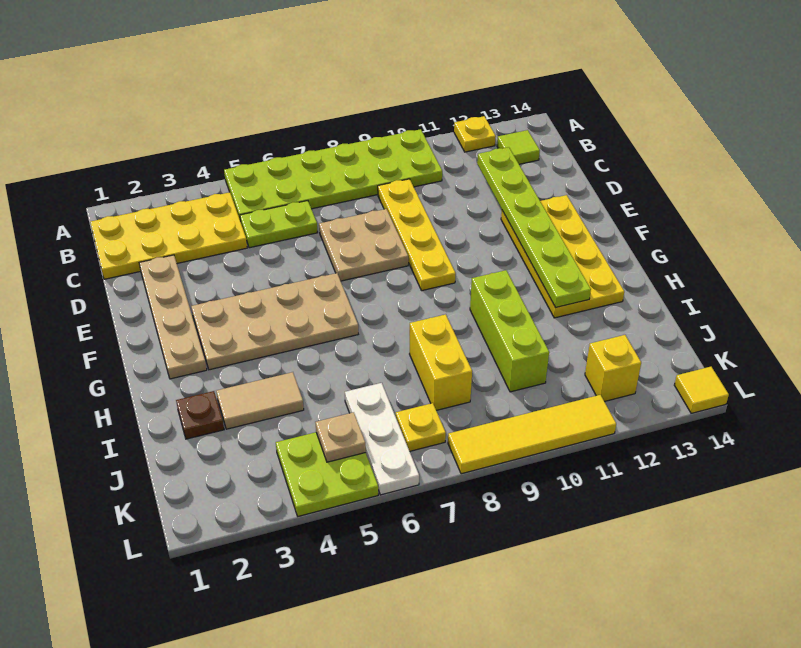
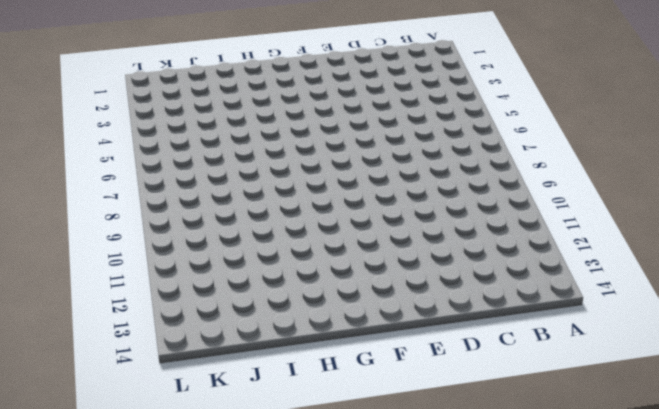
none -> lime 2x6 plate [224,129,442,221]
none -> yellow 1x1 plate [454,116,496,152]
none -> yellow 2x4 plate [90,192,247,279]

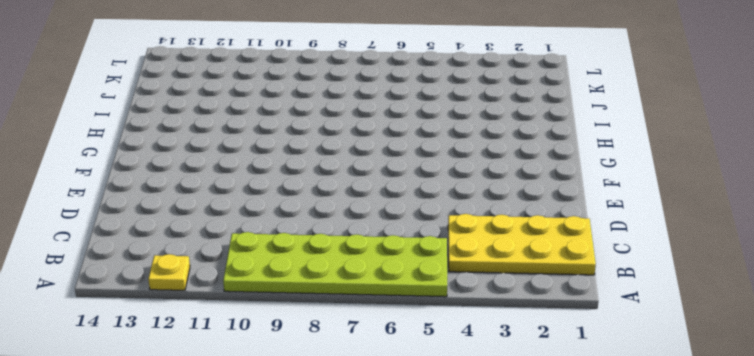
none -> lime 1x1 tile [497,130,540,164]
none -> lime 1x2 plate [240,201,318,248]
none -> yellow 1x4 plate [378,179,456,291]

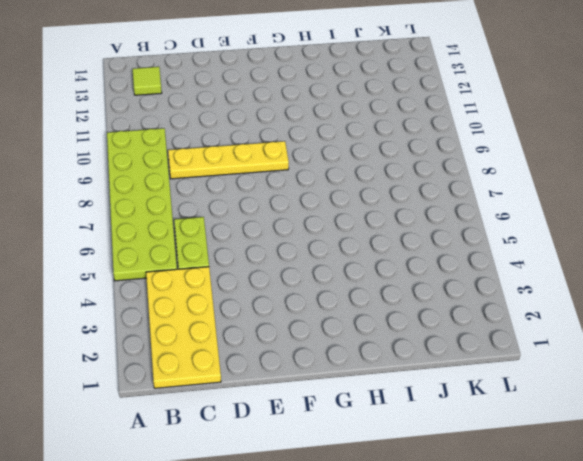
none -> yellow 1x1 plate [454,116,496,152]
none -> tan 1x4 plate [139,255,207,379]
none -> tan 2x2 plate [319,209,408,281]

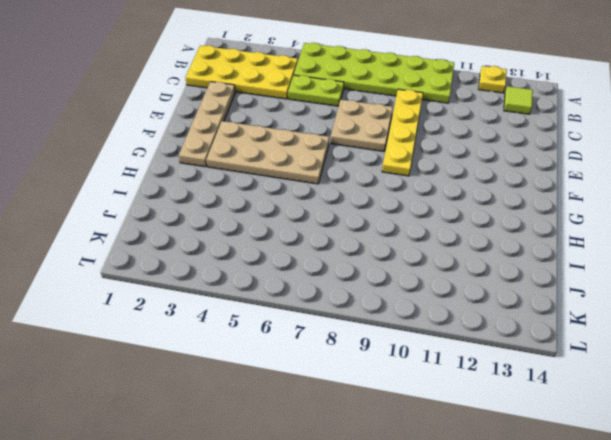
none -> yellow 2x4 plate [501,195,624,318]
none -> lime 1x3 brick [470,270,549,392]
none -> brown 1x1 plate [176,391,224,439]

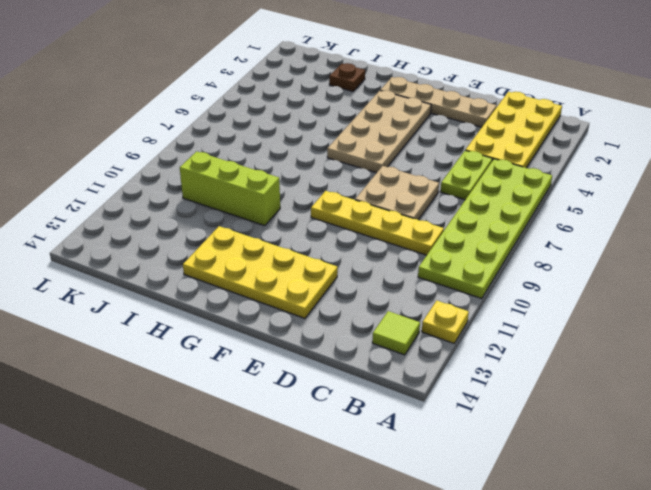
none -> tan 1x2 tile [216,372,304,429]
none -> yellow 1x2 brick [409,314,472,410]
none -> white 1x3 plate [345,383,419,495]

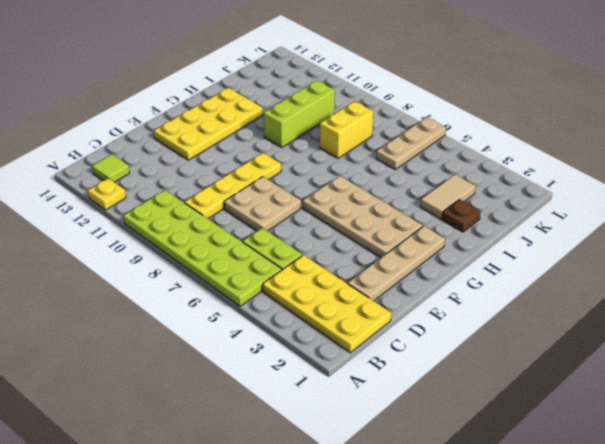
tan 1x2 tile [420,174,476,219] -> tan 1x2 tile turned to [216,372,304,429]
tan 1x3 plate [376,117,446,170] -> white 1x3 plate [345,383,419,495]
none -> lime 2x2 plate [276,432,378,516]
none -> yellow 1x1 plate [396,403,446,451]
none -> yellow 1x1 brick [585,335,641,401]

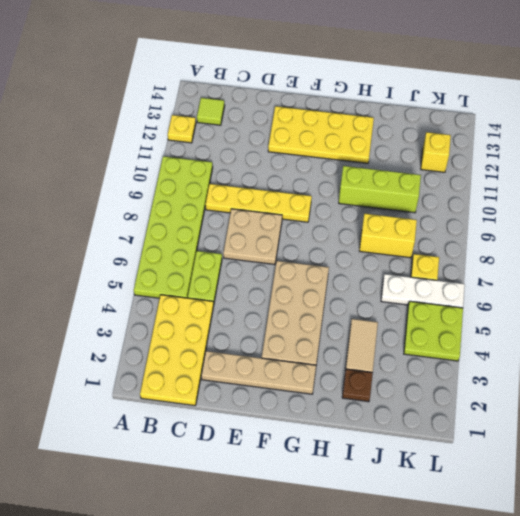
none -> yellow 1x4 tile [448,395,616,474]
none -> yellow 1x1 tile [674,367,729,413]
none -> lime 1x6 plate [477,147,591,307]

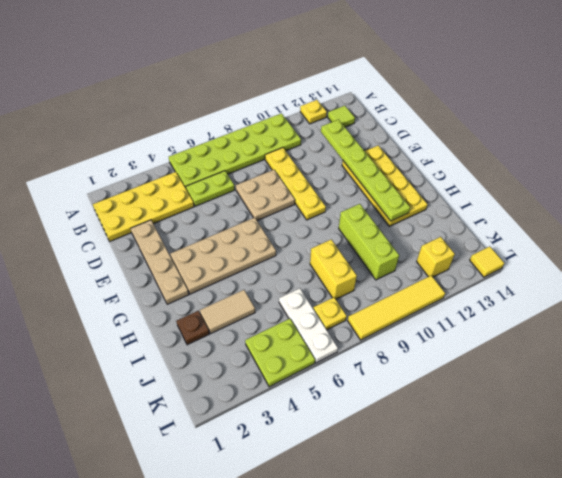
none -> tan 1x1 plate [315,412,366,462]

